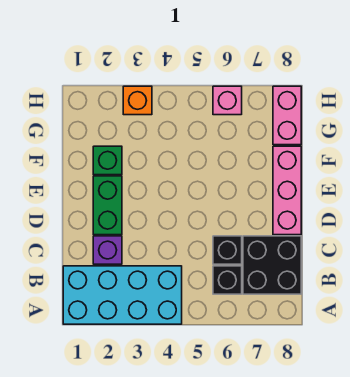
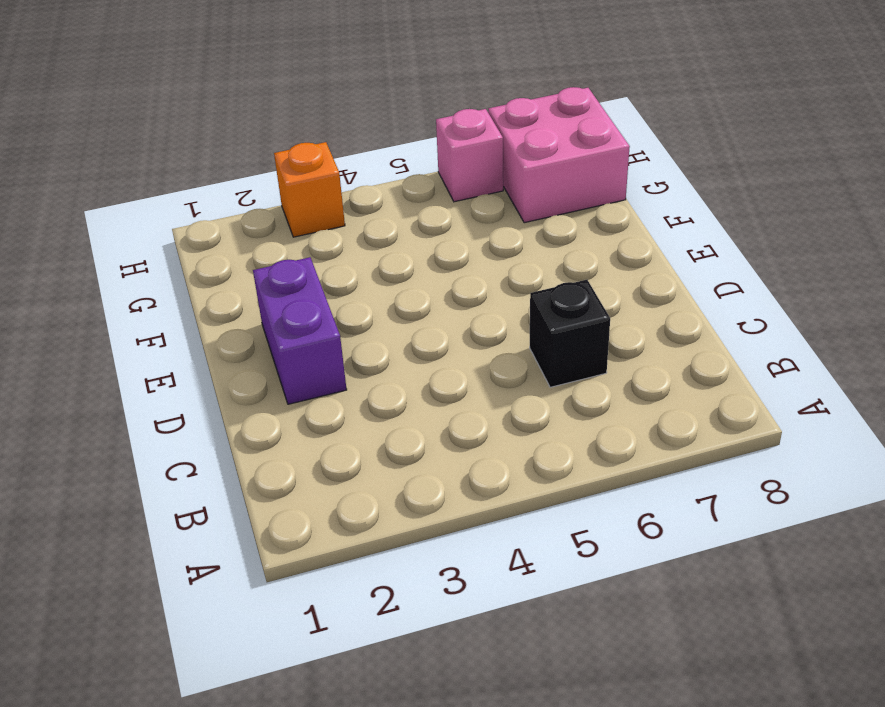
purple 1x2 brick [253,257,347,404] -> green 1x2 brick [93,176,122,235]
pink 2x2 brick [488,87,630,223] -> pink 1x2 brick [273,86,301,145]
none -> cyan 2x4 brick [63,266,182,324]
none -> black 1x1 brick [213,266,242,294]

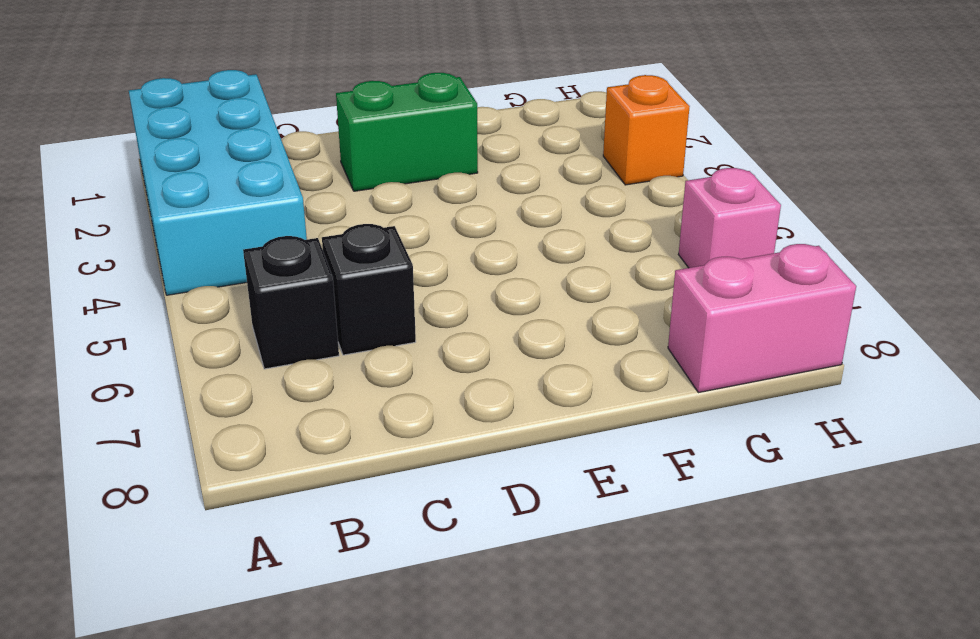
none -> black 2x2 brick [243,236,301,294]
none -> purple 1x1 brick [93,236,122,264]

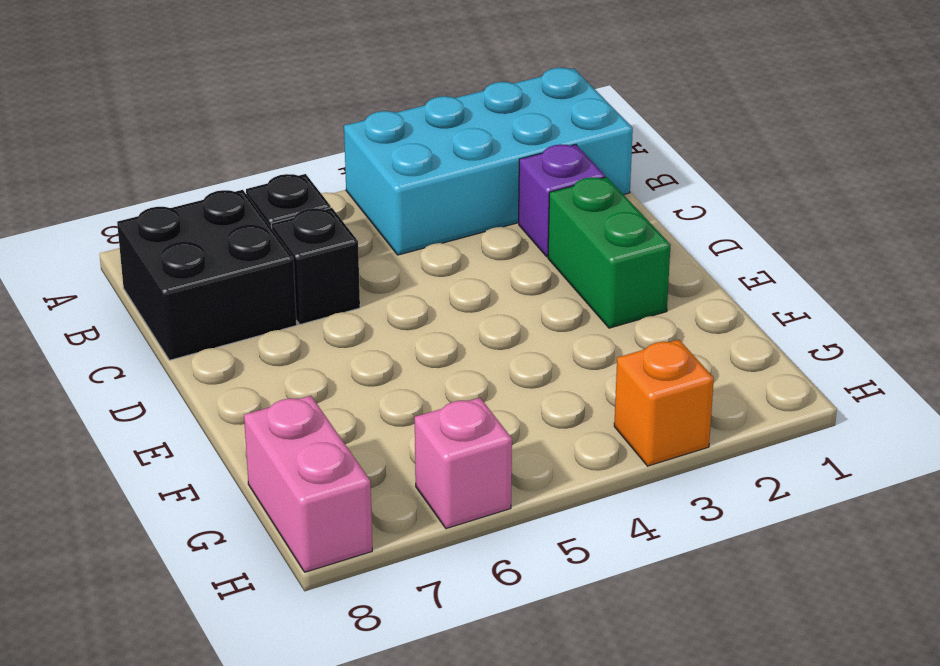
none -> pink 1x3 brick [273,146,301,235]
none -> green 1x1 brick [93,146,122,175]

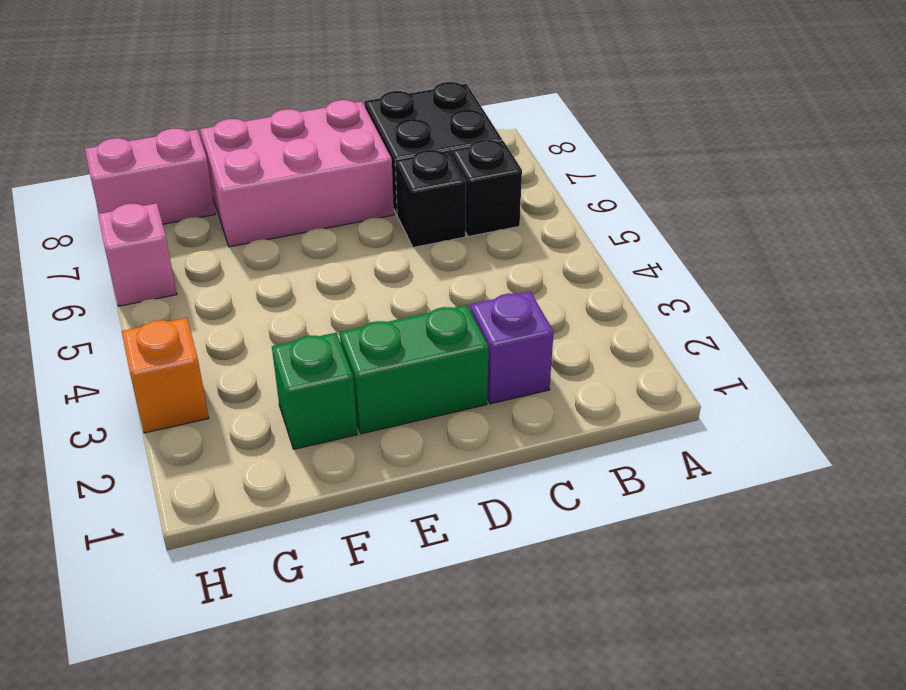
pink 2x3 brick [200,100,394,247] -> pink 1x3 brick [273,146,301,235]
none -> cyan 2x4 brick [63,266,182,324]

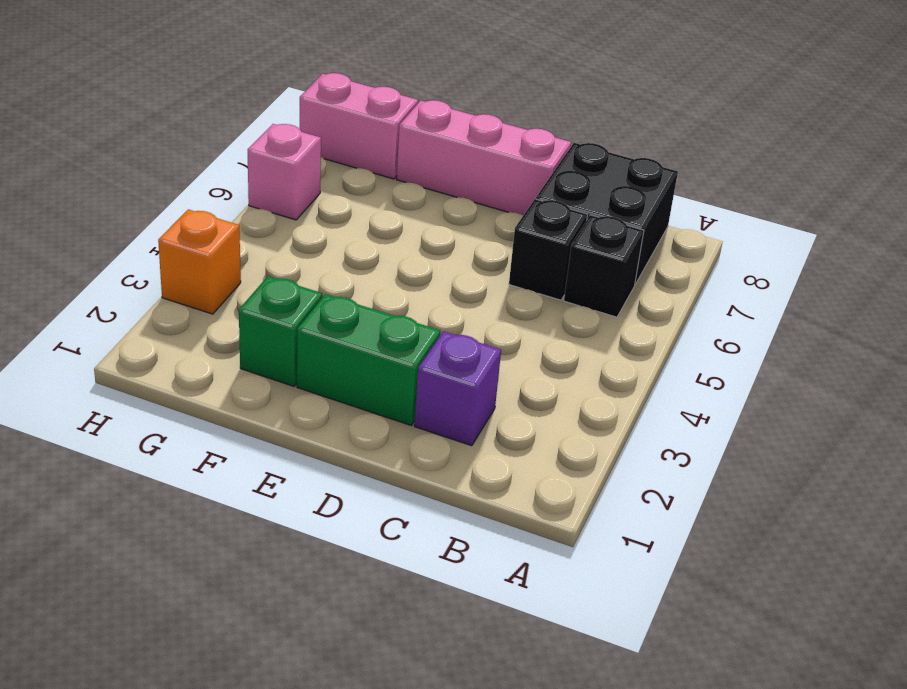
none -> cyan 2x4 brick [63,266,182,324]

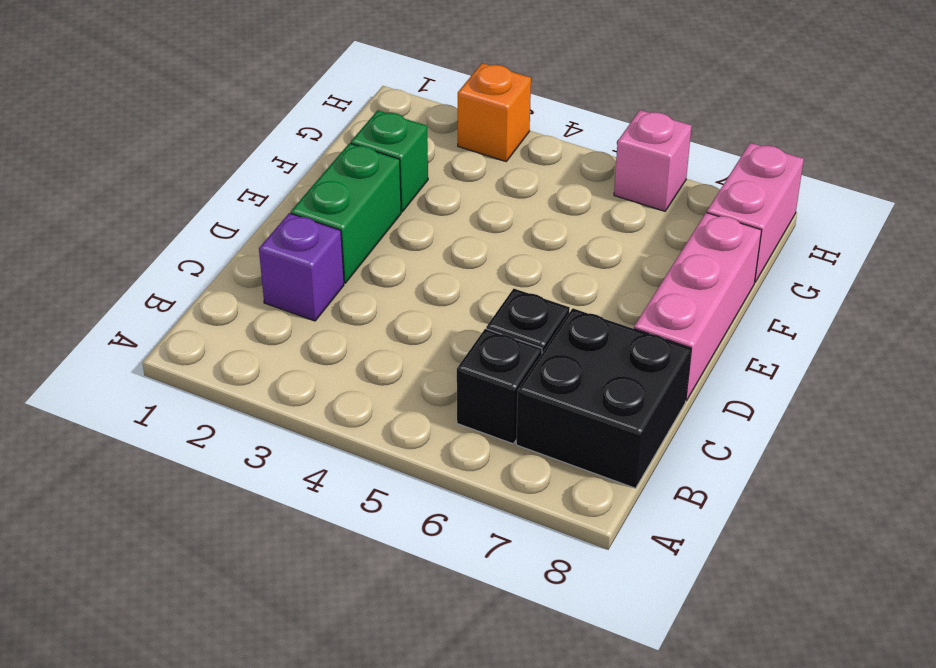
none -> cyan 2x4 brick [63,266,182,324]

